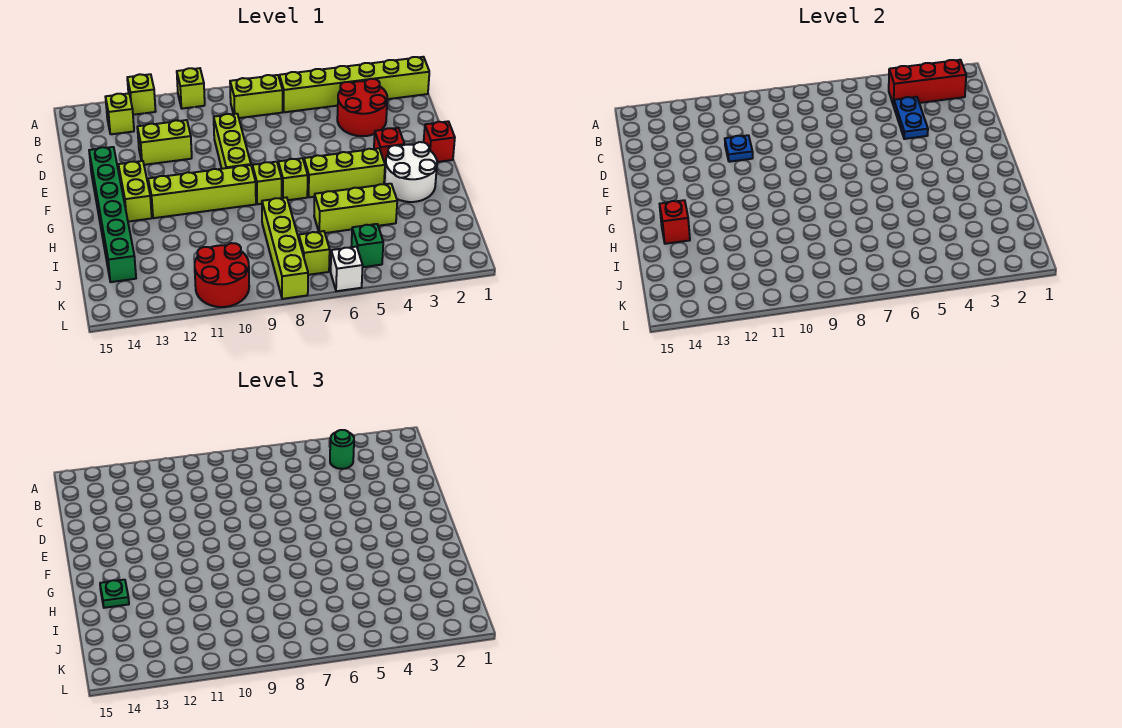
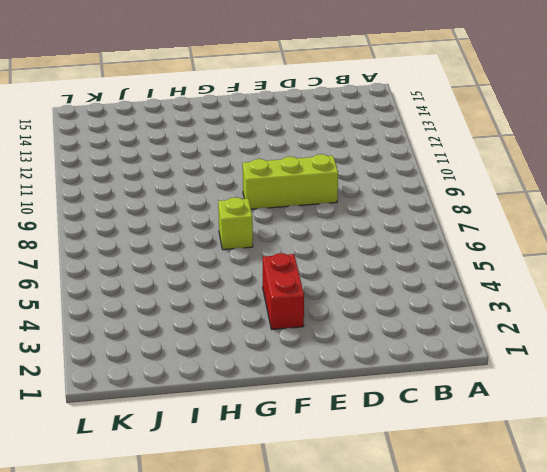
red 1x2 brick [263,253,304,329] -> red 1x1 brick [374,128,404,166]
none -> lime 1x1 brick [177,68,205,109]
none -> lime 1x1 brick [127,74,156,115]
none -> lime 1x6 brick [279,57,429,112]

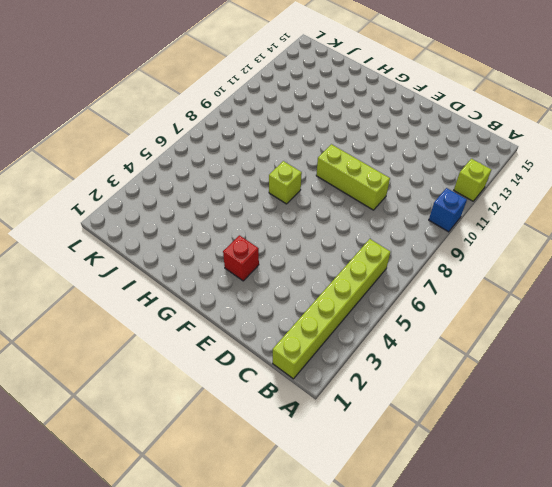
blue 1x1 brick [429,188,467,232] -> lime 1x1 brick [177,68,205,109]
none -> lime 1x2 brick [230,75,283,118]
none -> lime 1x1 brick [106,93,134,134]
none -> red 2x2 round brick [337,79,387,136]

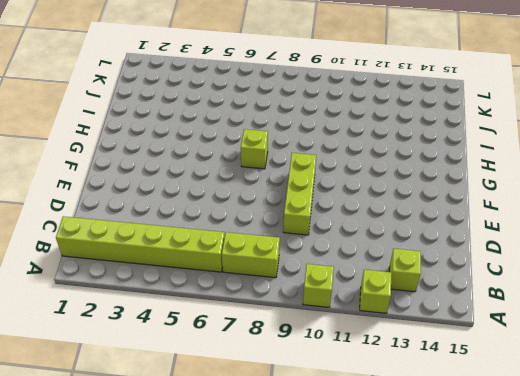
none -> red 2x2 round brick [337,79,387,136]
none -> lime 1x2 brick [137,120,192,165]
none -> green 1x6 brick [89,147,136,282]

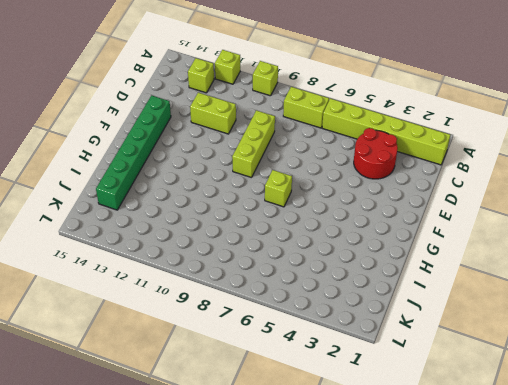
none -> red 1x1 brick [424,121,455,162]
none -> red 1x1 brick [374,128,404,166]
none -> lime 1x2 brick [118,161,152,222]

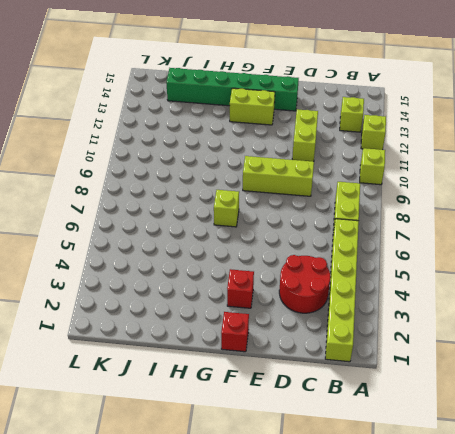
none -> white 2x2 round brick [385,142,437,202]
none -> lime 1x3 brick [304,148,385,197]
none -> lime 1x1 brick [252,162,282,204]

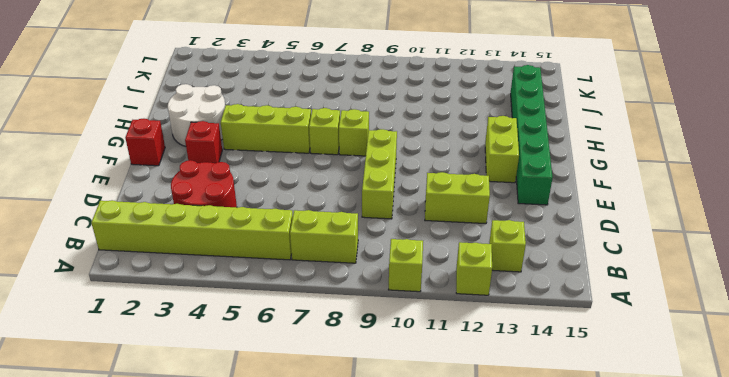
none -> lime 1x4 brick [148,165,256,218]
none -> lime 1x3 brick [314,184,397,233]
none -> lime 1x4 brick [262,197,308,299]

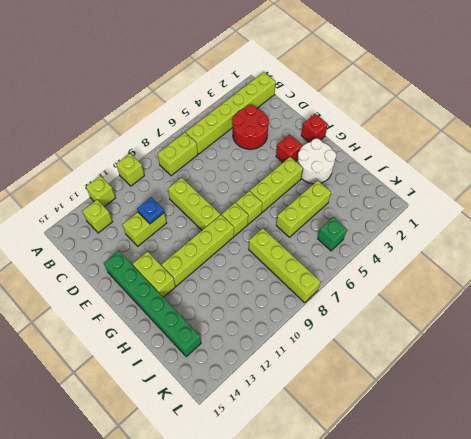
none -> lime 1x1 brick [299,231,330,275]
none -> red 2x2 round brick [195,243,249,307]
none -> white 1x1 brick [331,247,363,291]

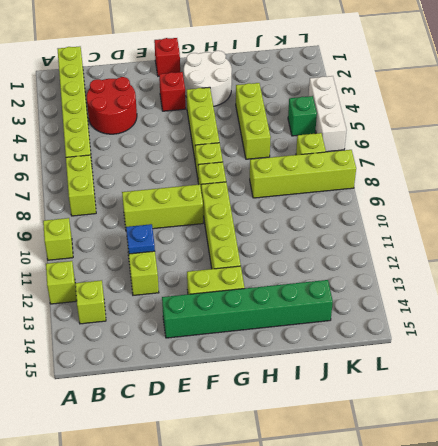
white 1x3 brick [308,76,346,152] -> white 1x1 brick [331,247,363,291]
none -> red 2x2 round brick [195,243,249,307]
none -> red 1x3 brick [889,60,966,106]
none -> blue 1x2 plate [894,97,928,139]

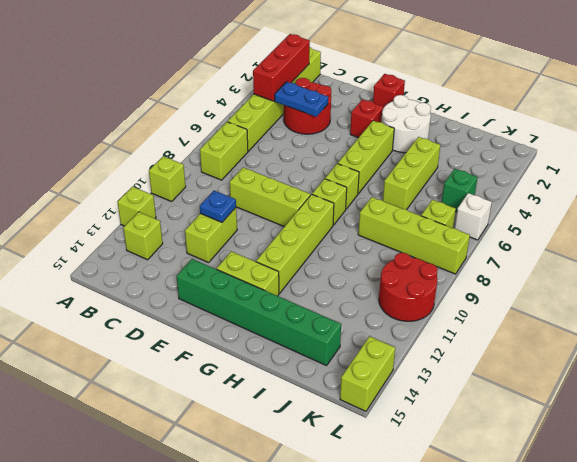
lime 1x2 brick [340,336,395,411] -> none
none -> red 1x1 brick [660,200,690,244]
none -> green 1x1 round brick [330,430,354,469]
none -> green 1x1 plate [100,580,129,608]

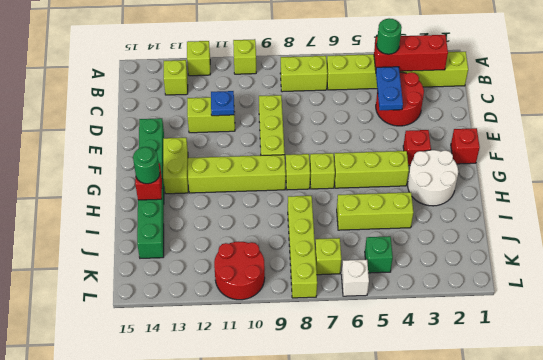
green 1x1 round brick [133,147,160,184] -> green 1x1 plate [100,580,129,608]

